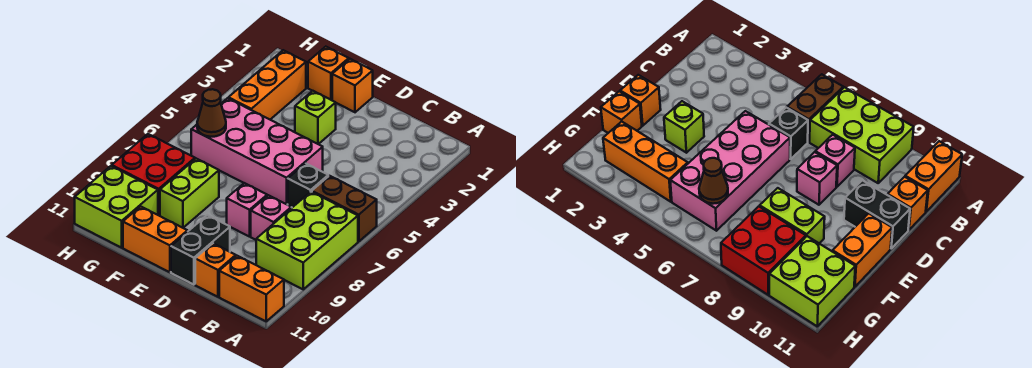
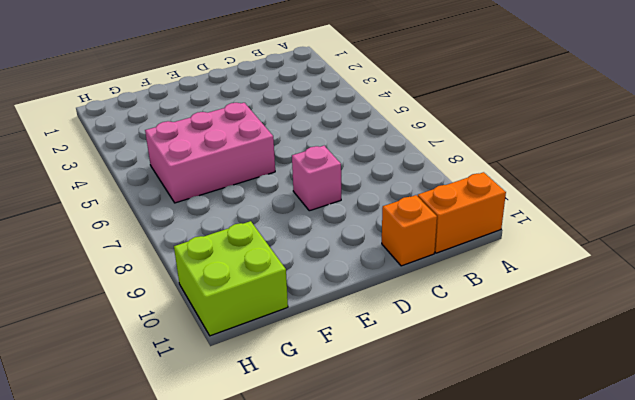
pink 2x3 brick [145,103,275,203] -> pink 2x4 brick [191,98,323,204]
none -> brown 1x2 brick [312,176,377,242]
none -> lime 2x3 brick [256,192,358,289]
none -> black 1x1 brick [288,163,328,207]

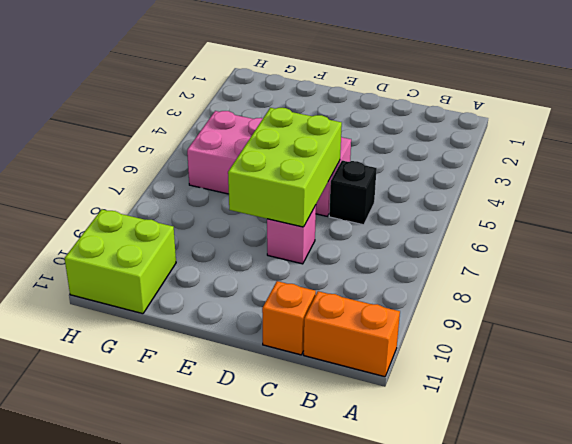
lime 2x3 brick [228,108,342,227] -> lime 2x3 brick moved to [256,192,358,289]
none -> brown 1x2 brick [312,176,377,242]
none -> pink 1x1 brick [251,195,291,240]
none -> black 1x2 brick [171,215,230,285]

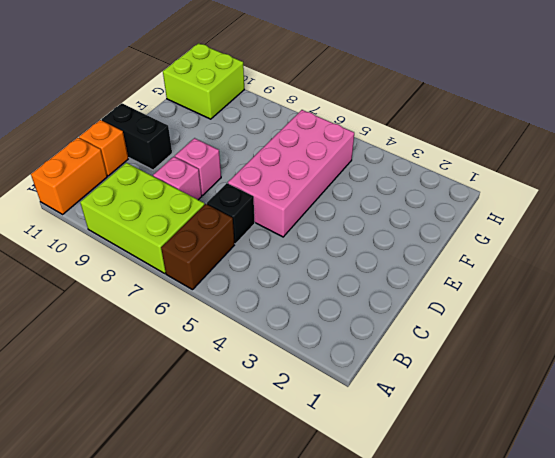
none -> orange 1x1 brick [332,59,373,112]
none -> lime 1x1 brick [295,91,336,144]
none -> orange 1x2 brick [123,206,188,272]

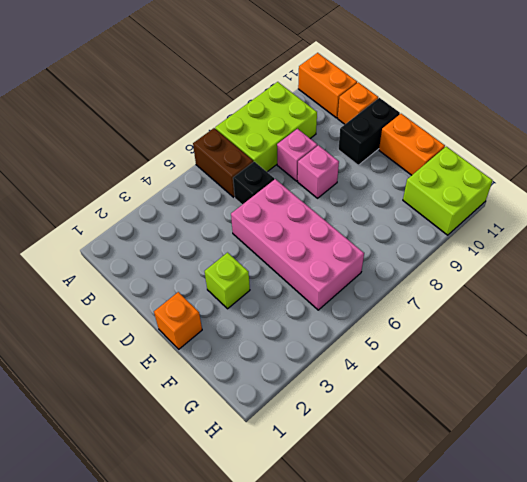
none -> orange 1x1 brick [308,47,349,100]
none -> lime 1x2 brick [160,159,219,228]
none -> orange 1x3 brick [228,50,306,119]

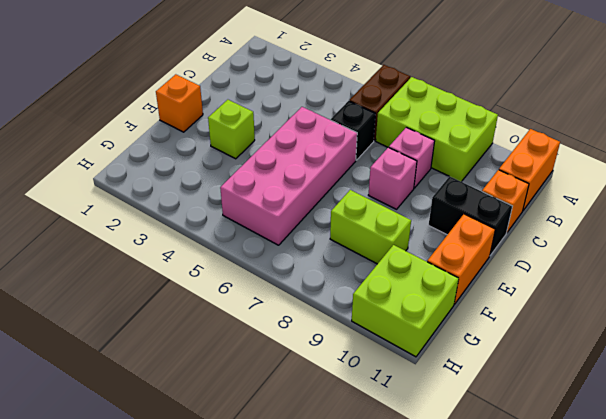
none -> orange 1x1 brick [308,47,349,100]
none -> orange 1x3 brick [228,50,306,119]
none -> red 2x2 brick [112,134,195,215]

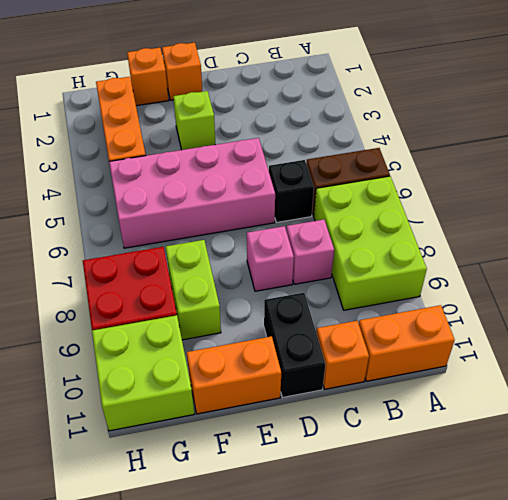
none -> brown 1x1 cone [197,89,226,137]

